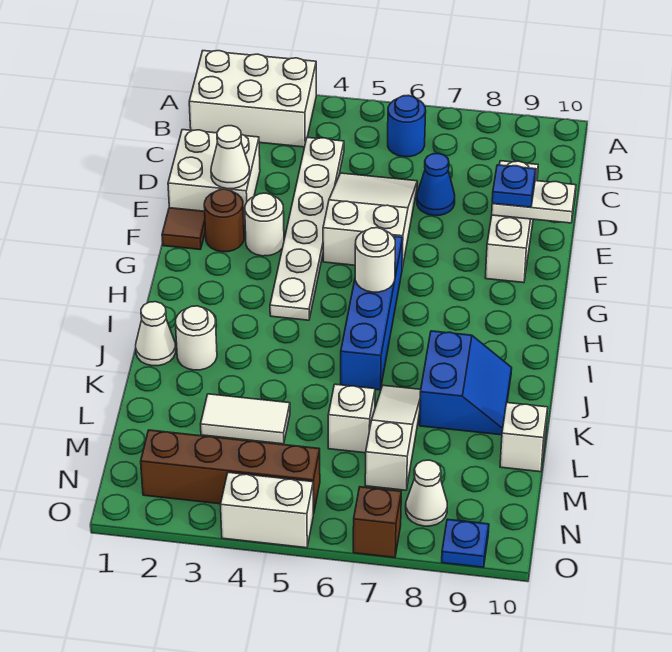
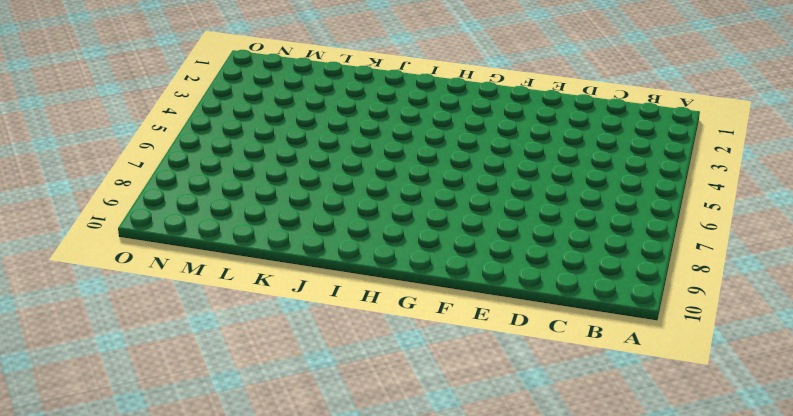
none -> white 2x3 brick [189,51,316,147]
none -> blue 1x1 round brick [388,95,426,157]
none -> white 1x6 plate [270,137,344,320]

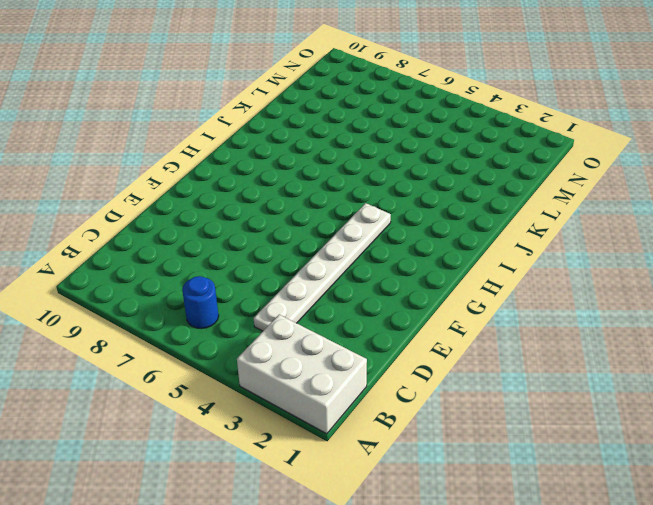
none -> white 2x2 brick [168,130,260,225]
none -> white 2x3 slope [323,173,417,268]
none -> blue 1x1 cone [417,153,455,216]

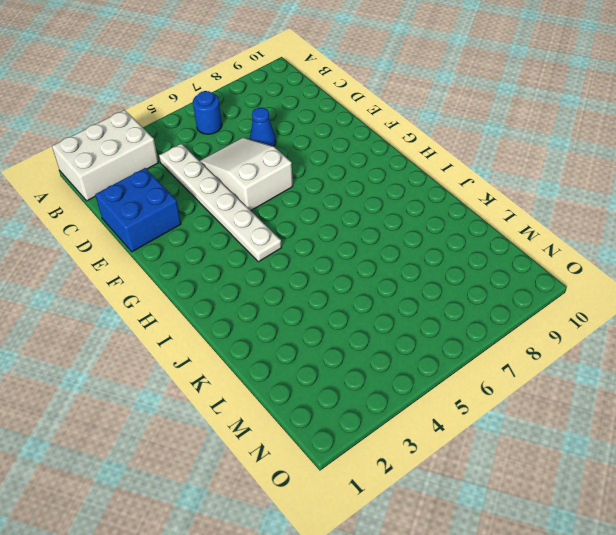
blue 2x2 brick [95,168,181,252] -> white 2x2 brick [168,130,260,225]
none -> white 1x3 brick [485,161,538,283]
none -> brown 1x1 tile [162,208,205,250]
none -> brown 1x1 round brick [204,189,244,252]

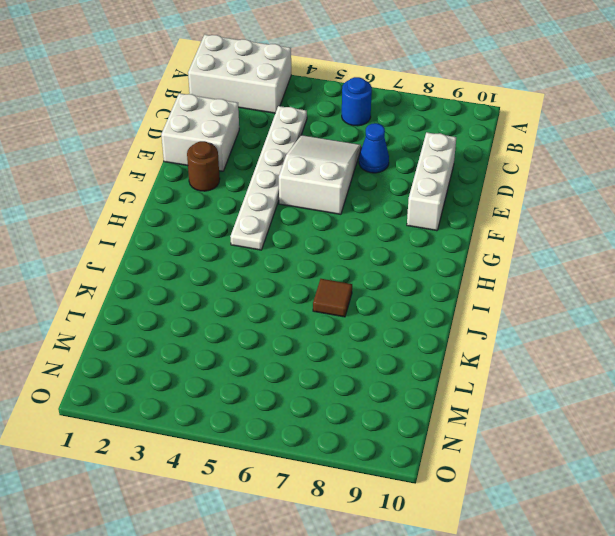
brown 1x1 tile [313,279,352,317] -> brown 1x1 tile moved to [162,208,205,250]
none -> white 1x1 round brick [245,193,284,256]
none -> blue 1x4 brick [341,236,403,390]
none -> white 1x1 cone [136,302,176,366]

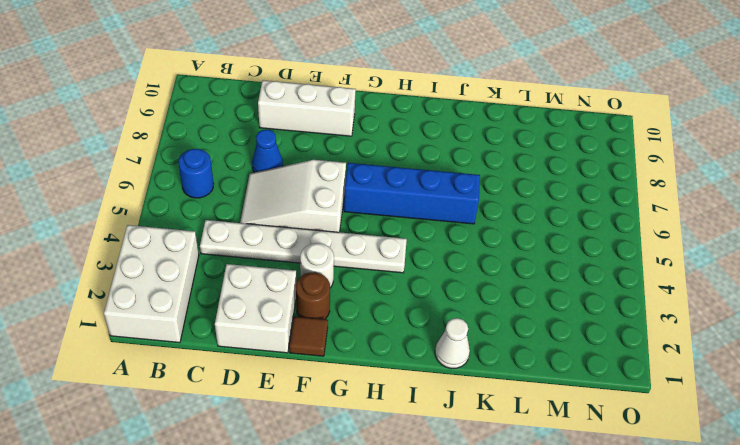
none -> white 1x1 round brick [175,306,217,370]
none -> blue 2x2 slope [419,331,512,435]
none -> white 1x3 slope [365,385,421,490]

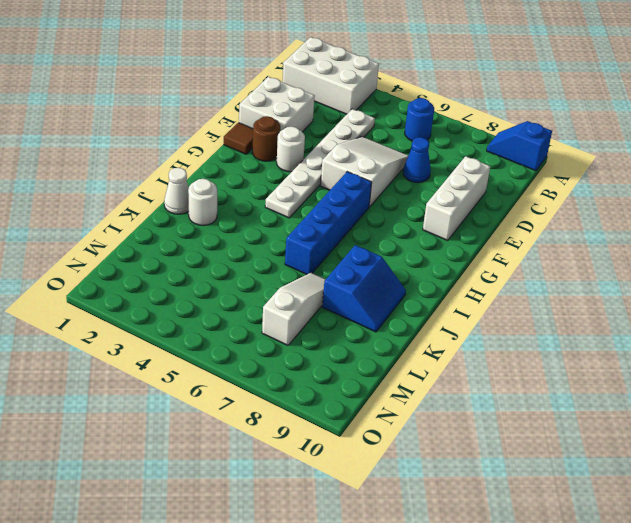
blue 1x2 slope [487,121,552,171] -> none
none -> white 1x2 tile [201,394,290,444]
none -> white 1x1 brick [328,384,375,453]
none -> white 1x1 brick [500,403,548,472]

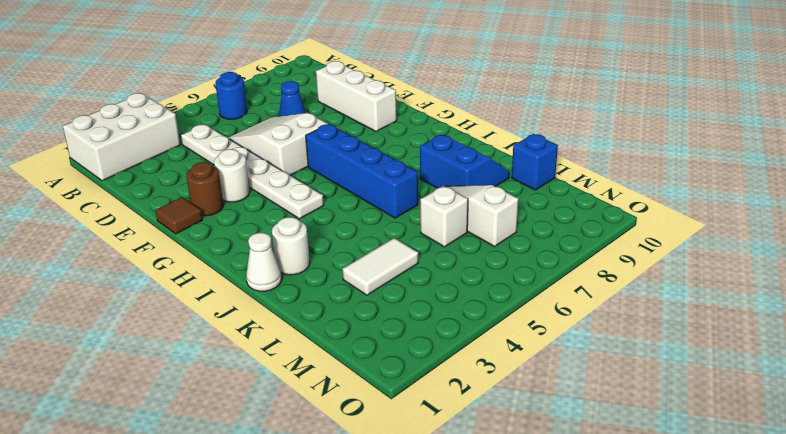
blue 1x1 brick [512,134,558,190] -> white 1x1 brick [500,403,548,472]
none -> white 2x2 brick [168,130,260,225]
none -> brown 1x4 brick [141,430,320,514]
none -> white 1x1 cone [406,460,447,526]

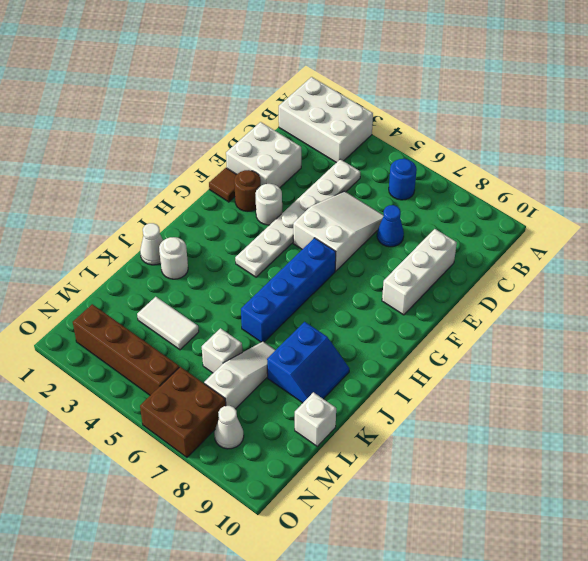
brown 2x2 brick [140,367,226,457] -> brown 1x1 brick [353,487,401,558]
none -> white 1x2 brick [220,472,313,548]
none -> blue 1x1 plate [442,519,489,567]
none -> white 1x1 cone [211,126,250,189]

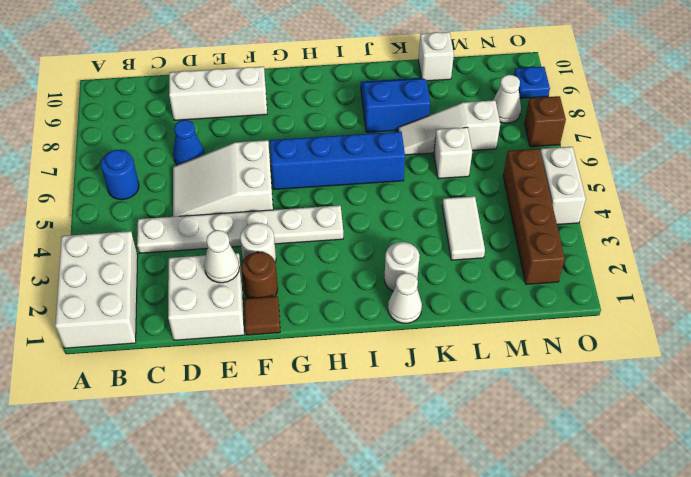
none -> white 1x2 plate [492,181,576,223]
none -> white 1x1 round brick [355,228,395,292]
none -> blue 1x1 plate [492,165,536,207]

